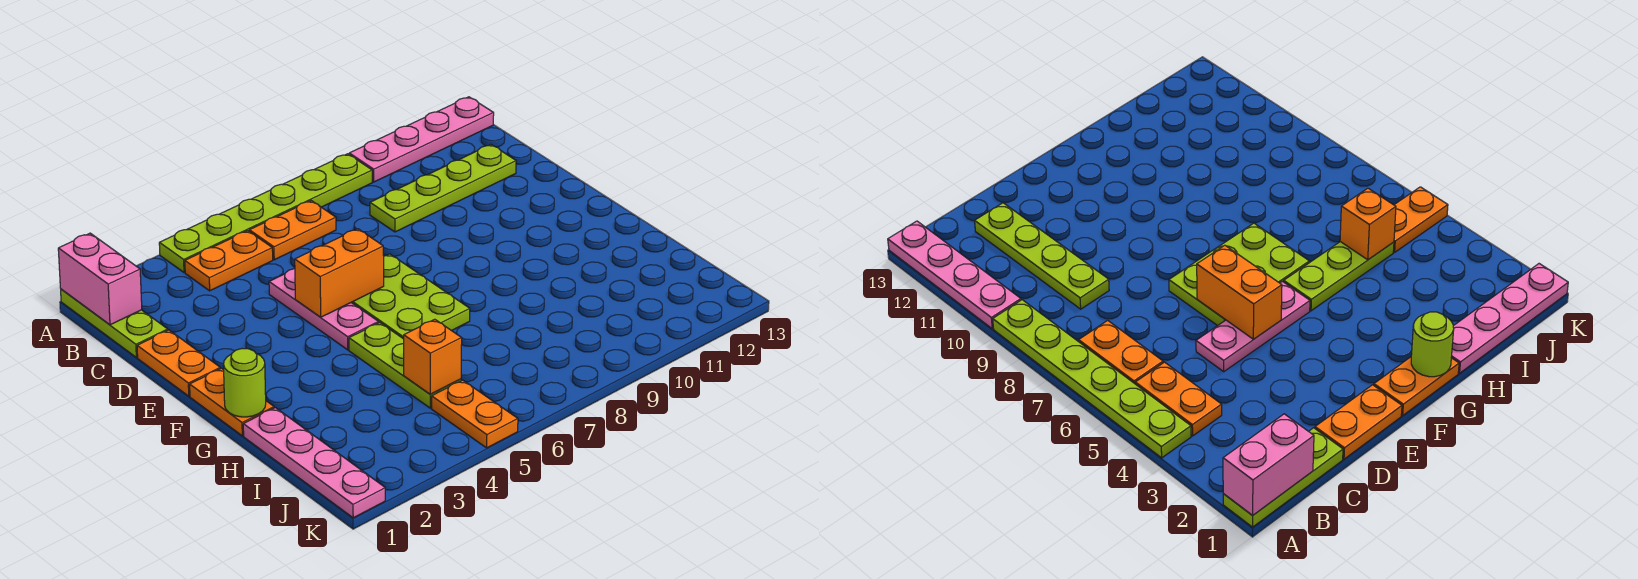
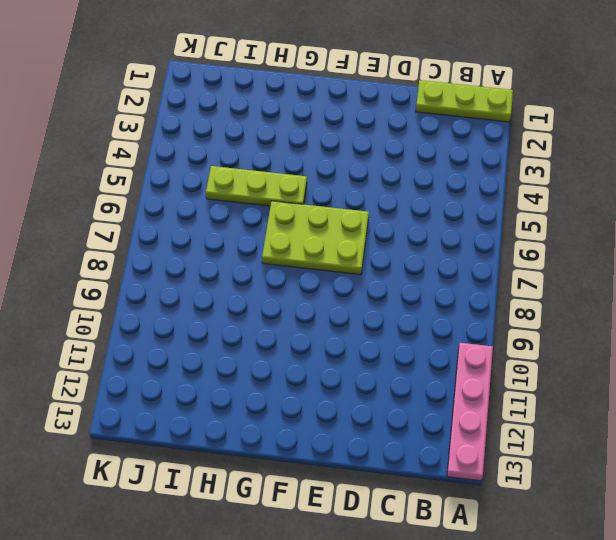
none -> lime 1x6 plate [159,154,372,272]
none -> orange 1x2 plate [185,231,273,291]
none -> orange 1x2 plate [249,201,336,260]

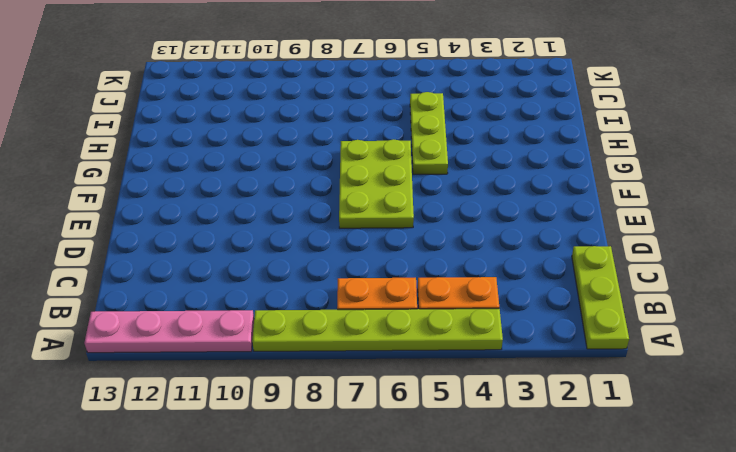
none -> lime 1x4 plate [370,145,516,232]
none -> orange 1x2 plate [137,330,220,396]
none -> pink 1x3 plate [269,269,379,350]

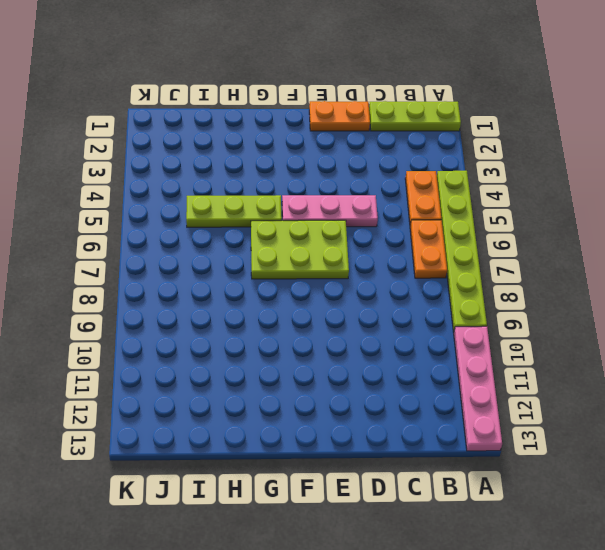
none -> lime 1x4 plate [370,145,516,232]
none -> orange 1x2 plate [190,368,274,436]
none -> pink 1x4 plate [243,408,385,518]

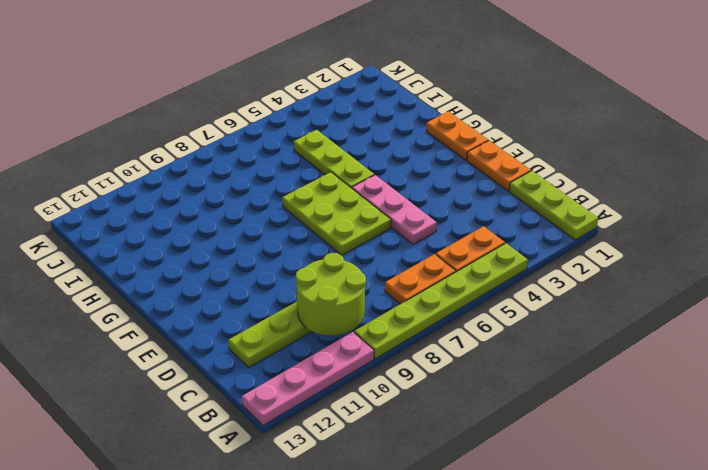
lime 2x2 round brick [296,253,366,335] -> none
none -> pink 1x4 plate [243,408,385,518]
none -> orange 1x2 plate [432,380,518,448]
none -> pink 1x2 brick [58,233,142,325]

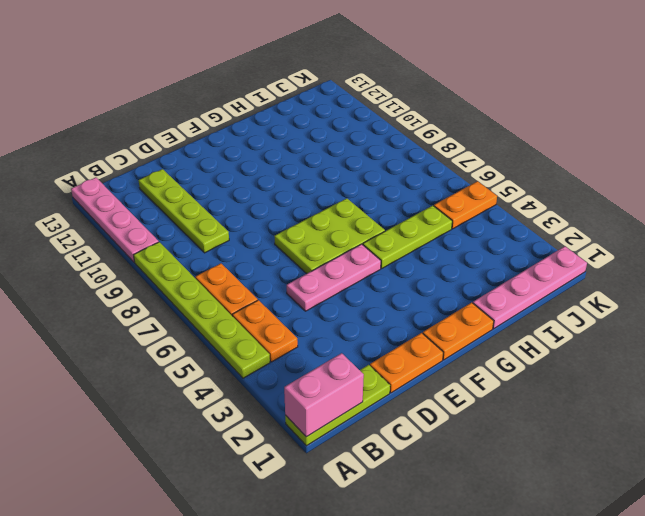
none -> orange 1x2 brick [295,229,384,317]
none -> lime 1x1 round brick [223,349,266,417]
none -> orange 1x1 brick [404,319,462,394]

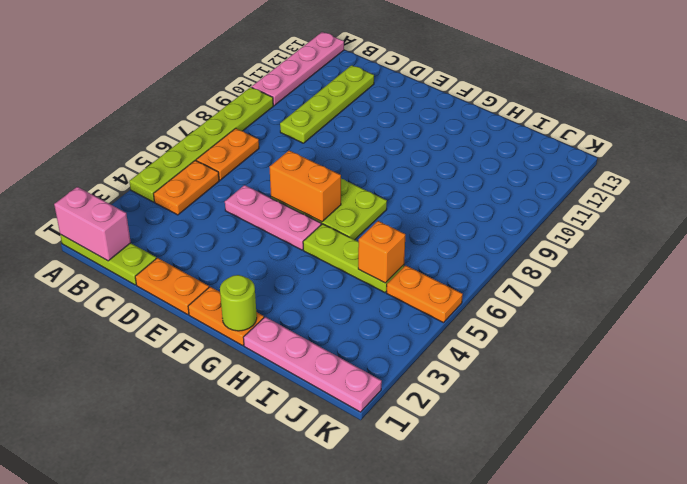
orange 1x2 brick [269,151,341,222] -> orange 1x2 brick turned to [295,229,384,317]

